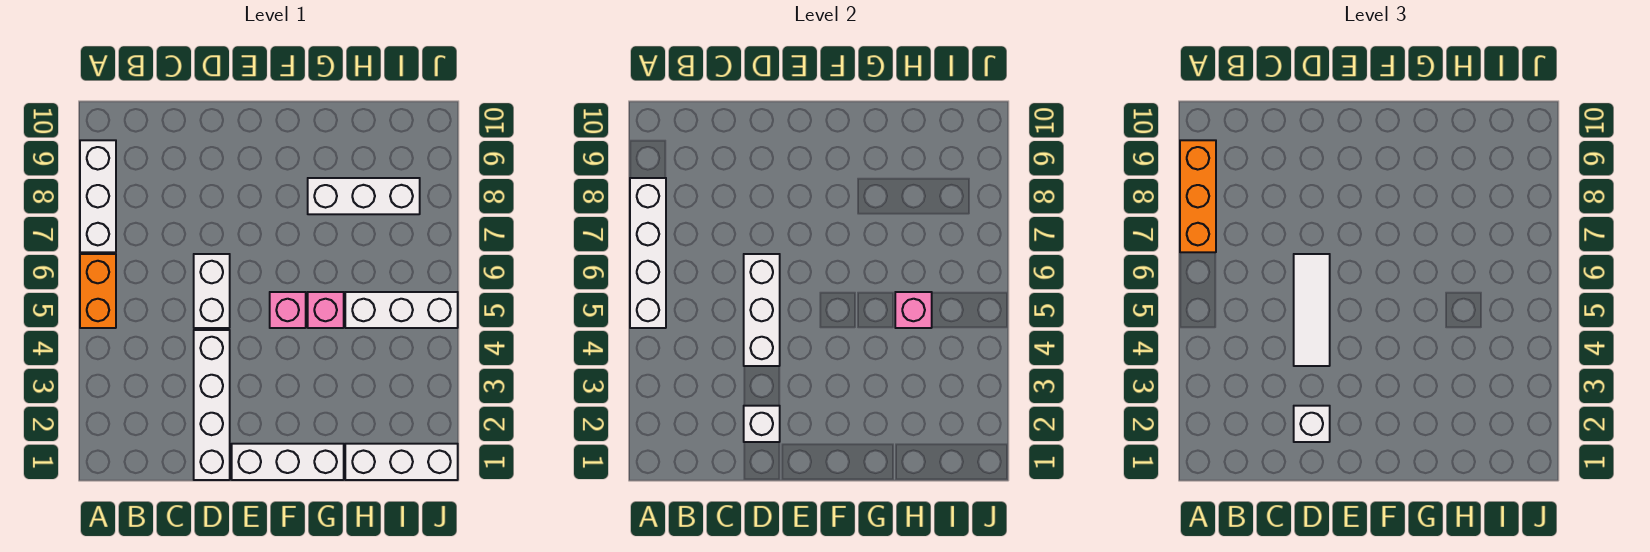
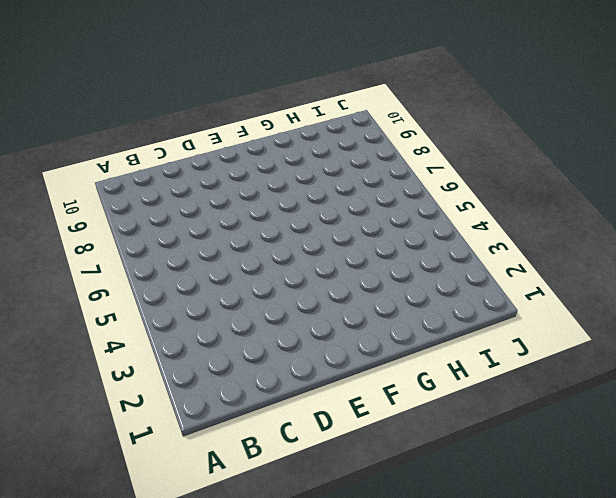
none -> orange 1x2 brick [80,254,116,328]
none -> white 1x3 brick [80,140,116,252]
none -> white 1x4 brick [194,330,230,480]

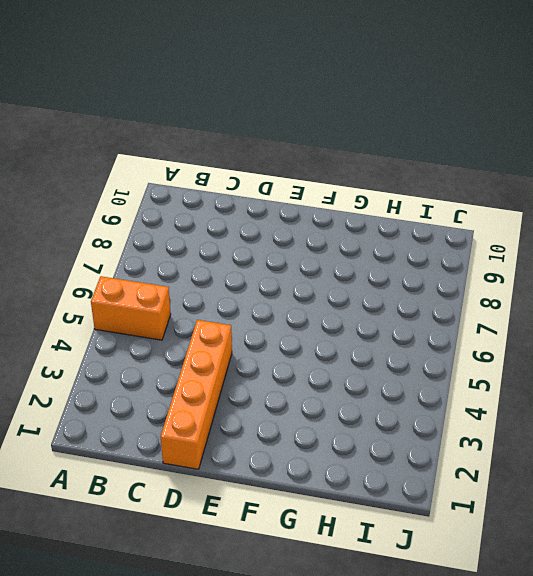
orange 1x2 brick [91,276,171,340] -> orange 1x2 brick turned to [80,254,116,328]
orange 1x4 brick [161,320,232,469] -> white 1x4 brick [194,330,230,480]
none -> white 1x3 brick [80,140,116,252]
none -> white 1x2 brick [194,254,230,328]
none -> white 1x3 brick [232,444,344,480]

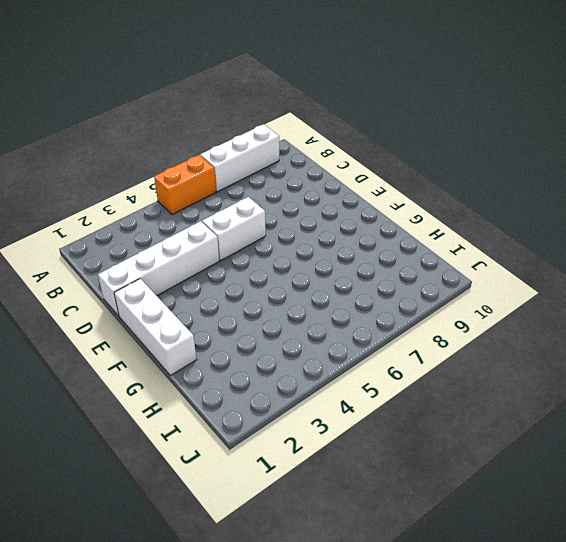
none -> pink 1x1 brick [270,292,306,328]
none -> pink 1x1 brick [308,292,344,328]
none -> white 1x3 brick [308,178,420,214]

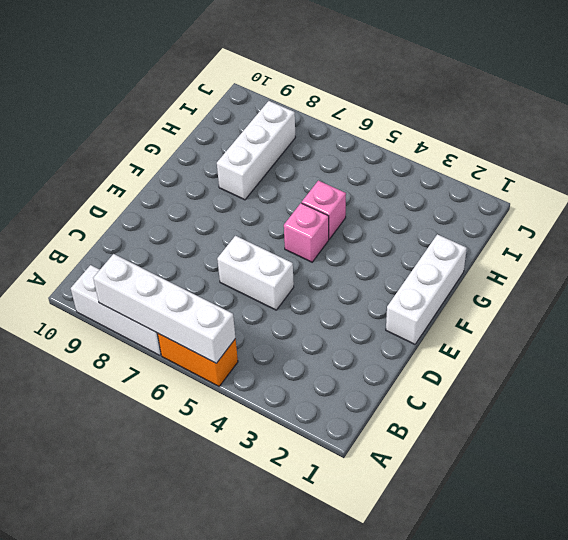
none -> white 1x4 brick [194,330,230,480]
none -> white 1x3 brick [345,444,458,480]
none -> white 1x3 brick [345,292,458,328]

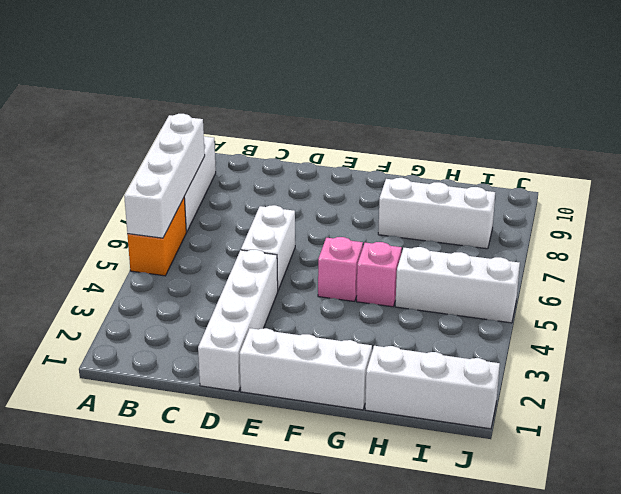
none -> white 1x1 brick [744,406,780,442]
none -> white 1x3 brick [744,254,780,366]
none -> pink 1x1 brick [895,292,932,328]

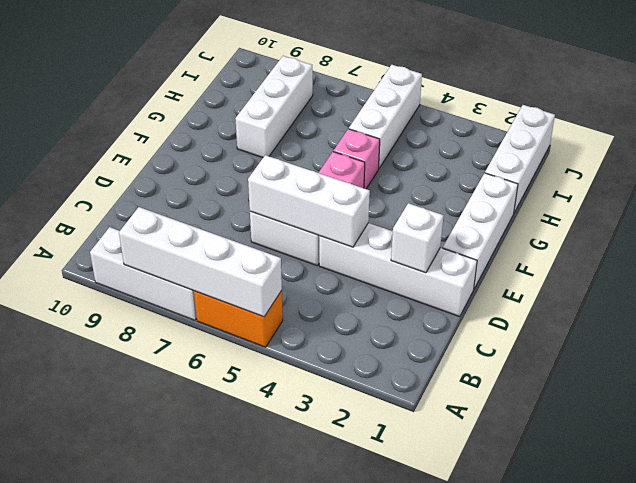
none -> pink 1x1 brick [895,292,932,328]
none -> orange 1x3 brick [1180,140,1216,252]
none -> white 1x1 brick [1294,406,1330,442]

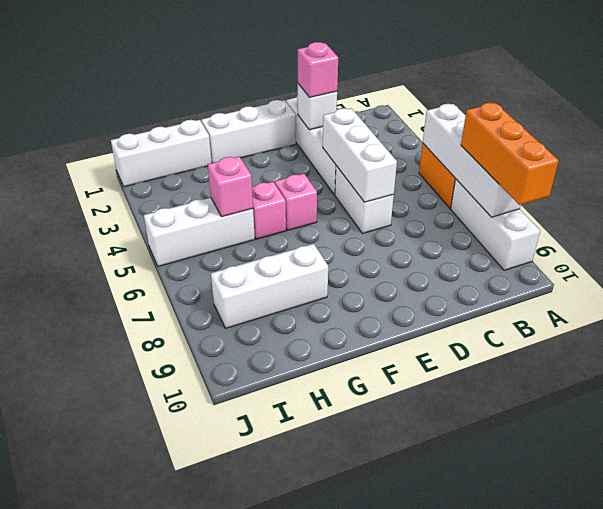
pink 1x1 brick [298,42,338,97] -> white 1x1 brick [1294,406,1330,442]
none -> white 1x3 tile [1294,254,1330,366]

